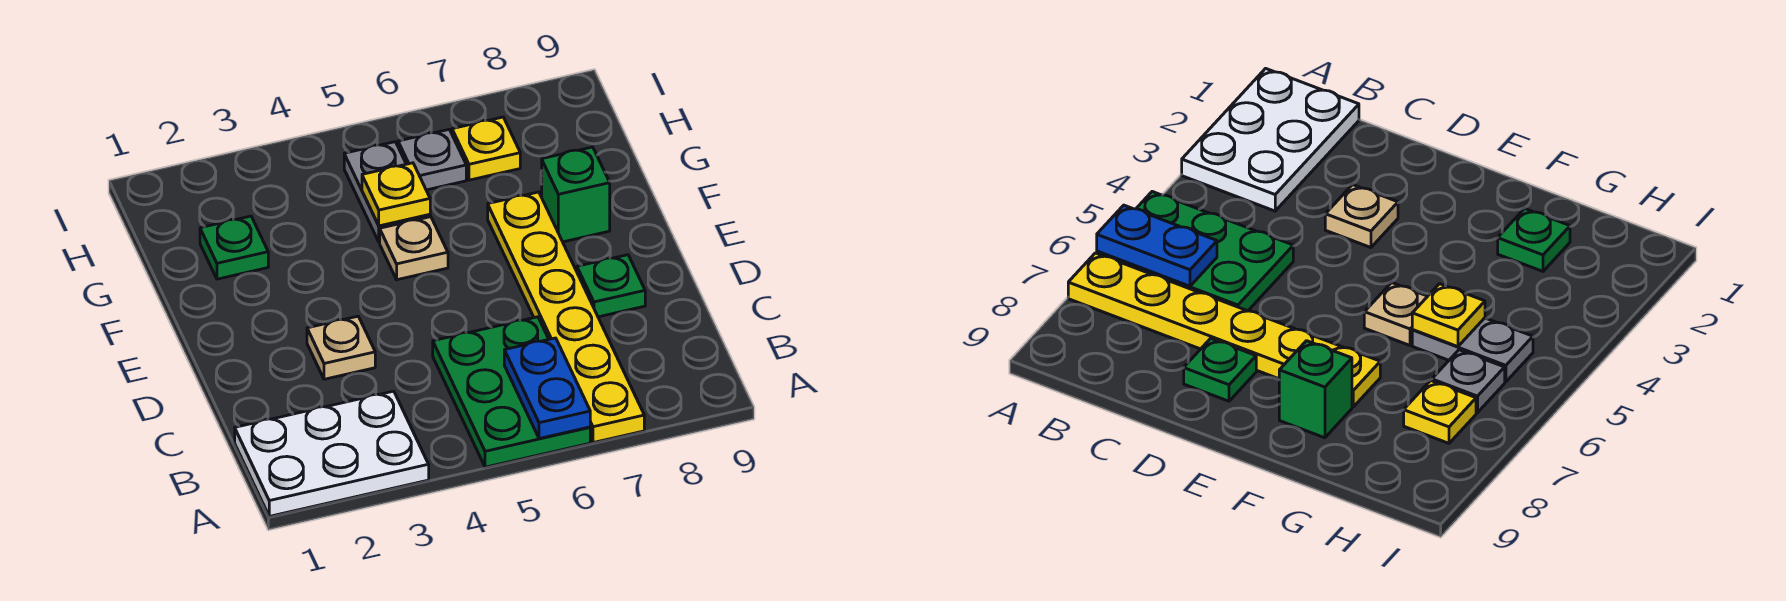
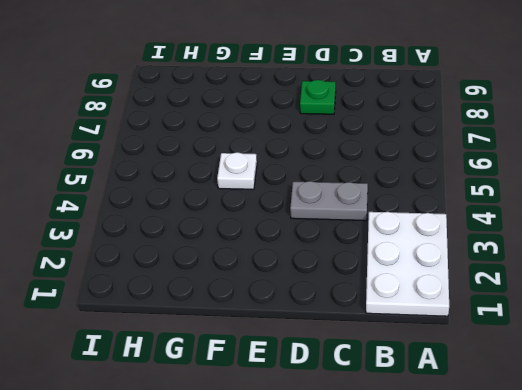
grey 1x2 plate [290,181,368,221] -> grey 1x2 plate moved to [344,142,430,242]
white 1x1 plate [217,152,257,189] -> tan 1x1 plate [380,217,448,280]
none -> green 2x3 plate [433,317,590,467]
none -> yellow 1x6 plate [488,192,644,443]
none -> tan 1x1 plate [307,316,375,379]

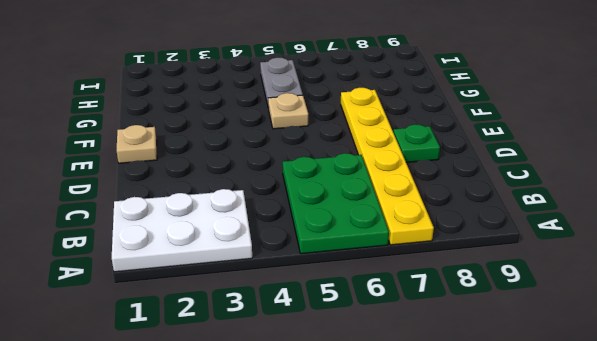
tan 1x1 plate [117,125,157,163] -> tan 1x1 plate moved to [307,316,375,379]
none -> green 1x1 brick [542,147,610,242]
none -> green 1x1 plate [200,216,268,279]
none -> grey 1x1 plate [398,130,466,190]

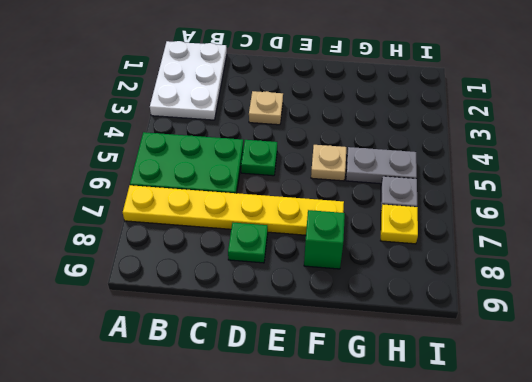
green 1x1 plate [241,140,277,176] -> green 1x1 plate moved to [200,216,268,279]
none -> blue 1x2 plate [504,338,590,439]
none -> yellow 1x1 plate [362,163,430,226]

